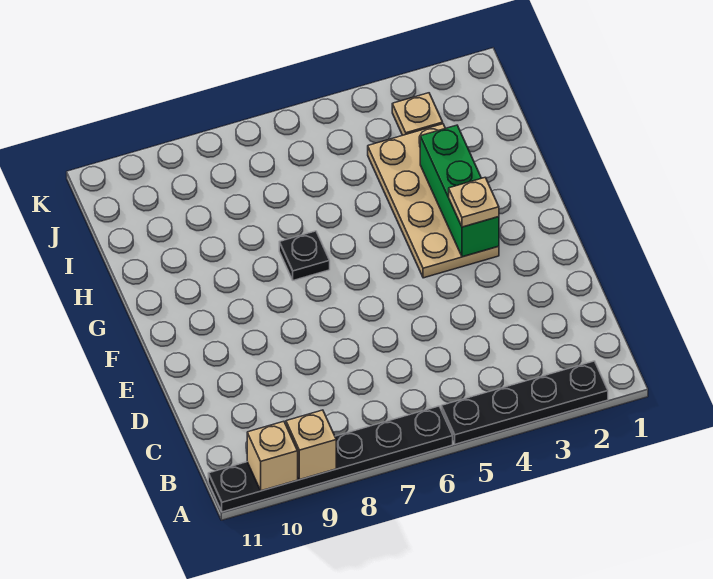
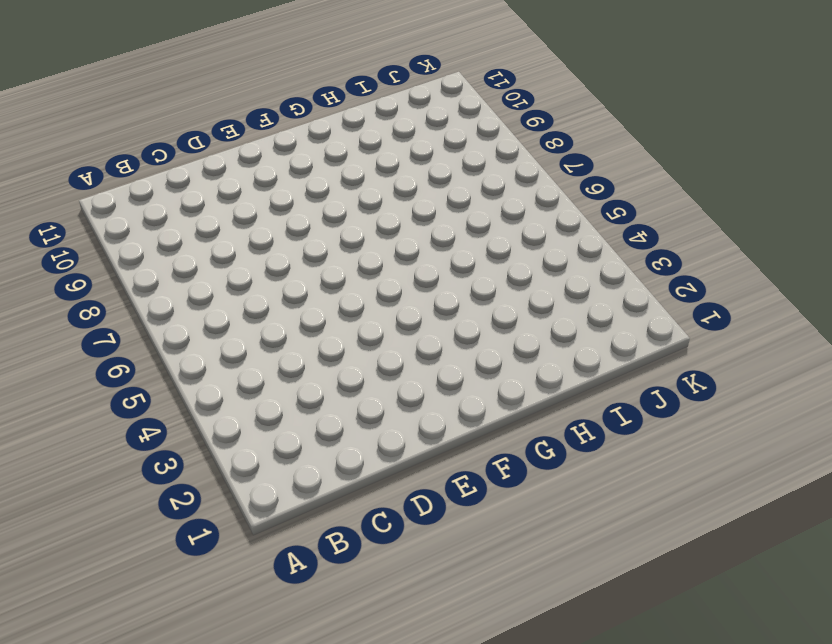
none -> black 1x4 plate [441,361,608,444]
none -> black 1x6 plate [208,406,453,512]

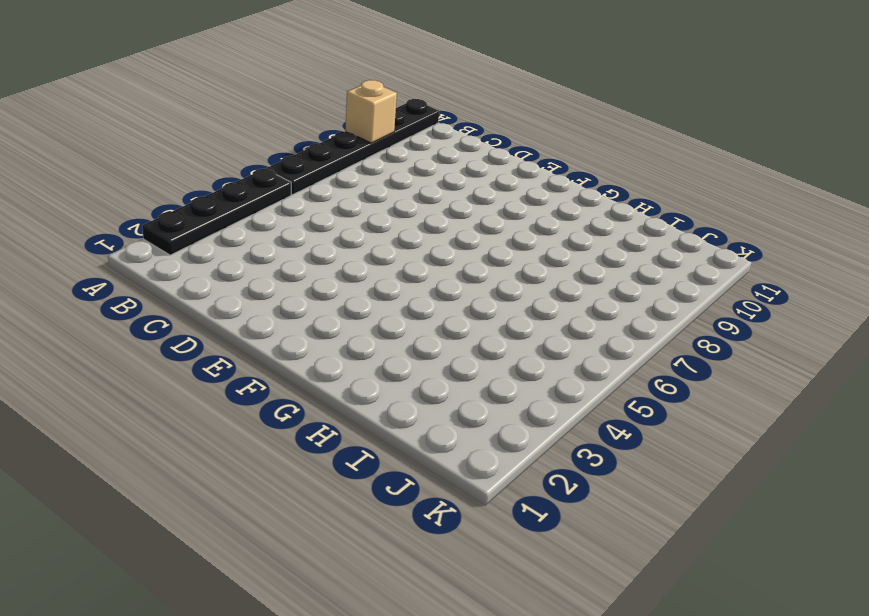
none -> tan 2x4 plate [368,124,499,278]
none -> black 1x1 plate [279,231,330,280]

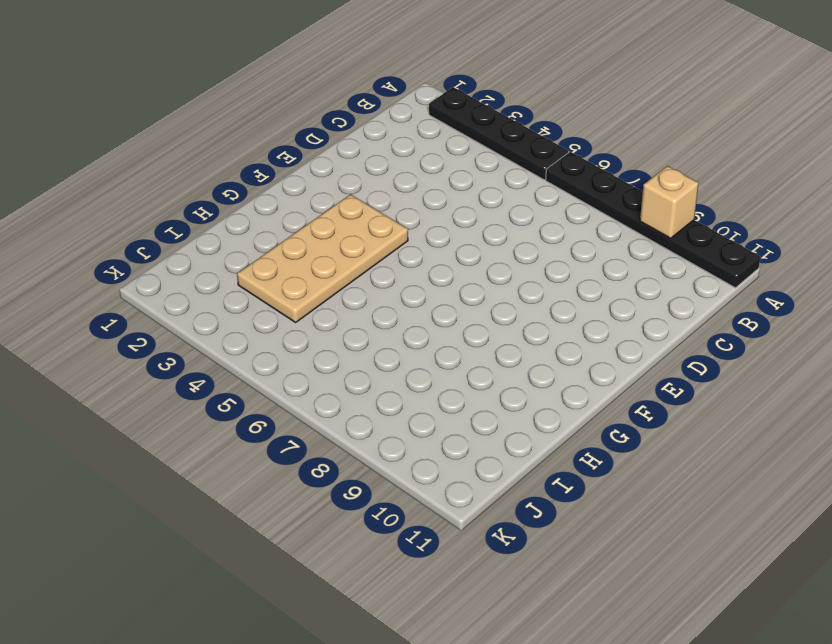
none -> black 1x1 plate [279,231,330,280]
none -> tan 1x1 plate [392,93,443,135]

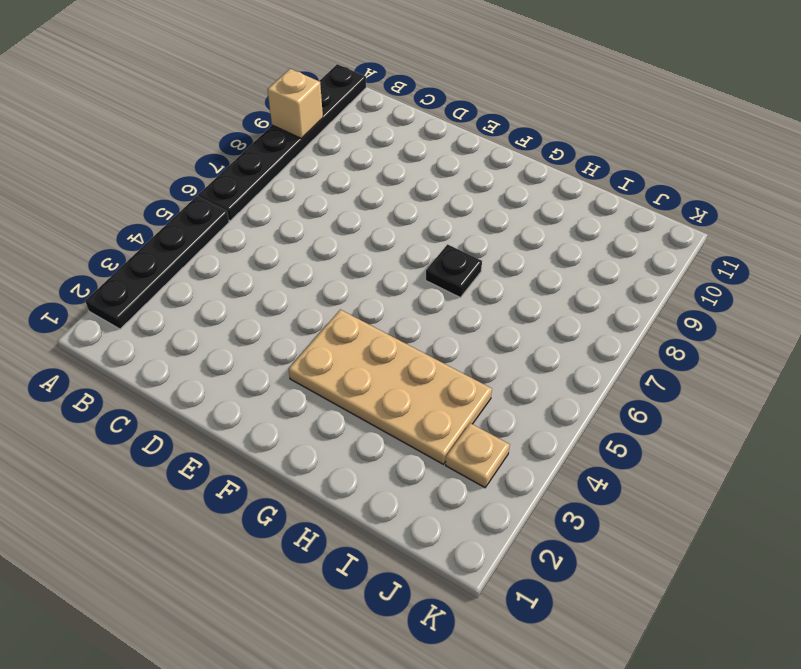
none -> tan 1x1 brick [247,421,298,491]
none -> green 1x3 brick [420,125,499,257]

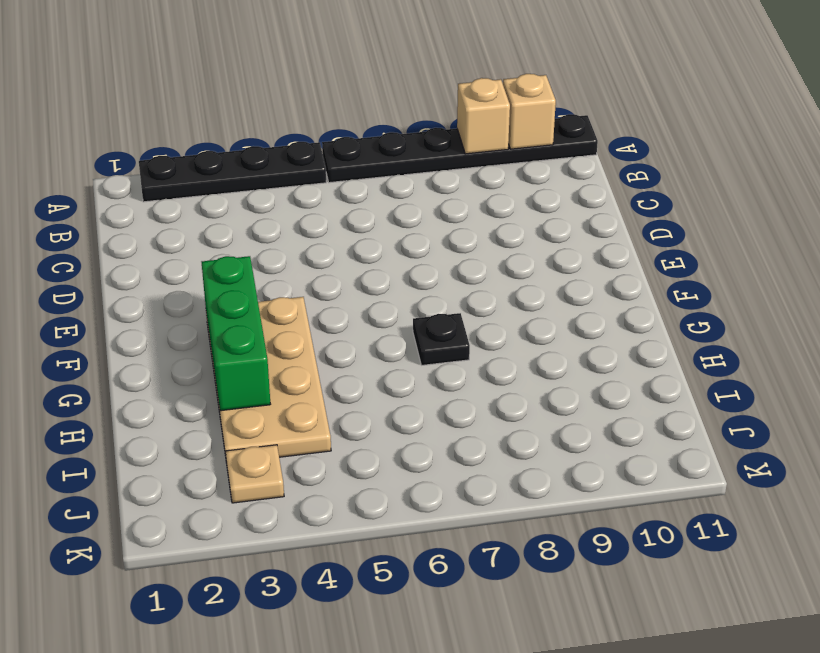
none -> tan 1x1 plate [449,177,499,227]

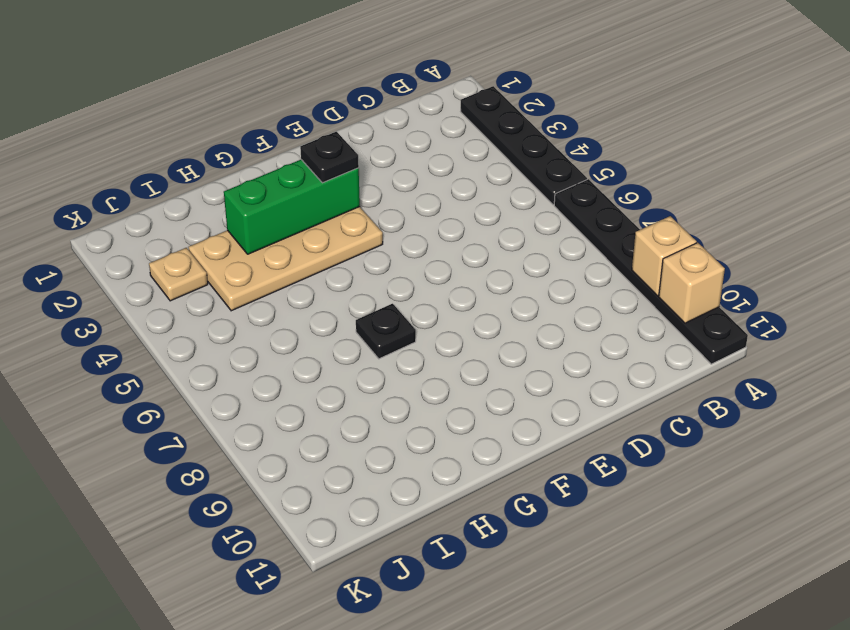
black 1x1 plate [300,132,359,183] -> tan 1x1 plate [449,177,499,227]

